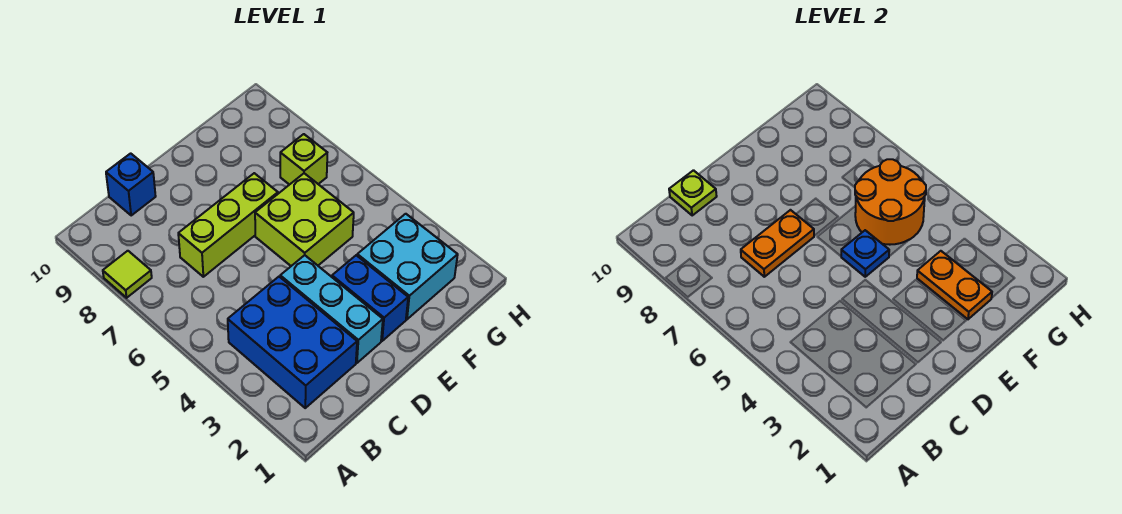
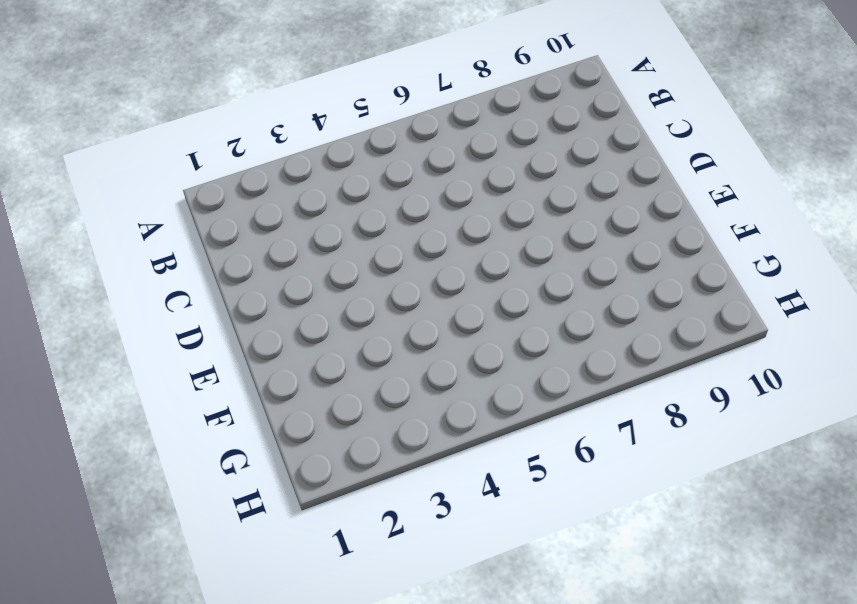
none -> lime 1x1 tile [103,251,152,298]
none -> blue 2x3 brick [228,277,357,408]
none -> lime 1x3 brick [178,173,278,277]

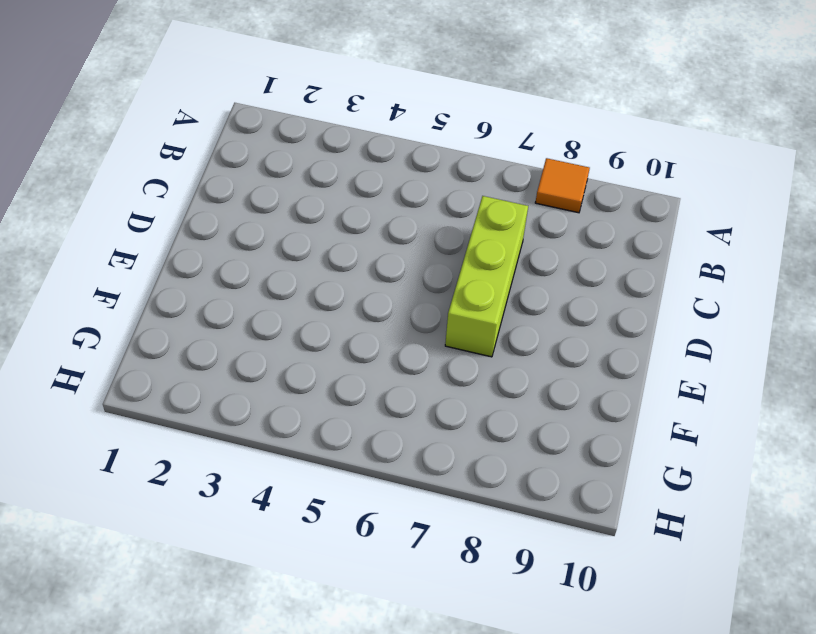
orange 1x1 tile [535,158,590,213] -> lime 1x1 tile [103,251,152,298]
none -> blue 2x3 brick [228,277,357,408]
none -> blue 1x1 brick [106,153,156,215]
none -> cyan 1x3 brick [280,255,383,363]

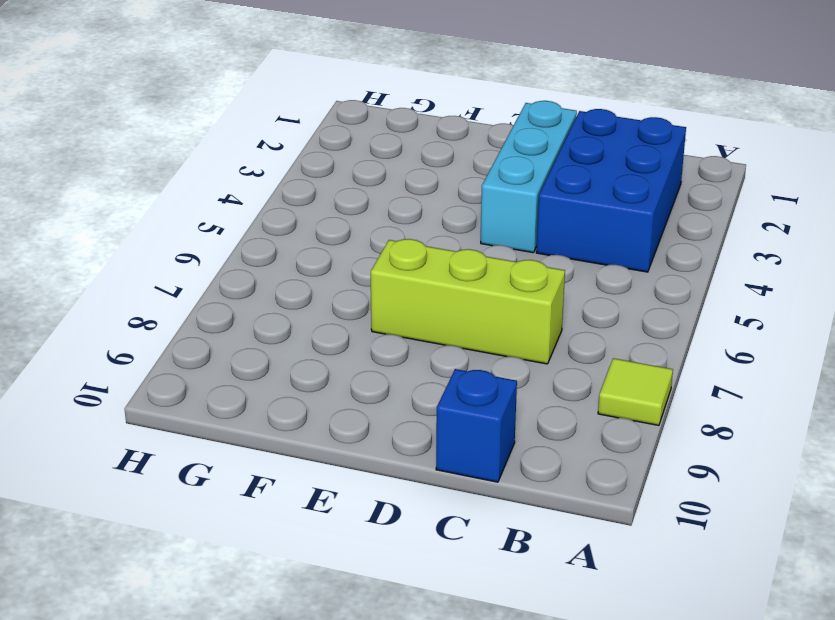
none -> blue 1x2 brick [332,255,408,341]
none -> lime 2x2 brick [255,173,354,266]
none -> cyan 2x2 brick [357,214,458,319]

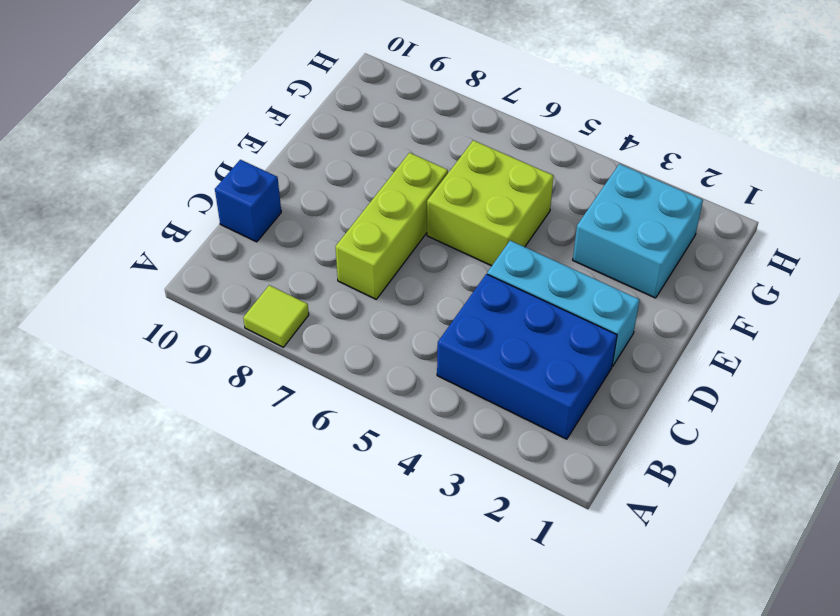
none -> blue 1x2 brick [332,255,408,341]
none -> lime 1x1 brick [280,134,327,185]
none -> orange 1x2 plate [741,210,814,277]

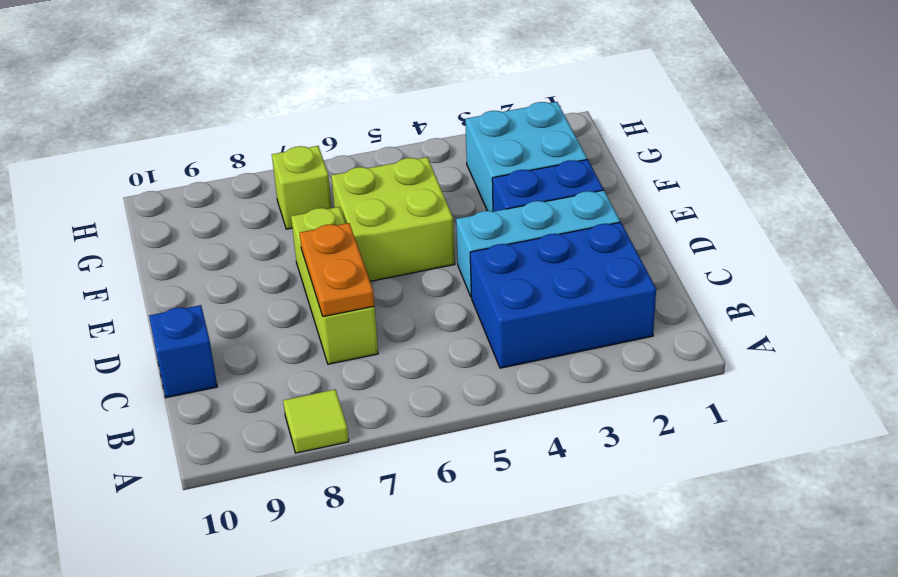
none -> lime 1x1 plate [669,170,717,215]
none -> blue 1x1 plate [841,230,889,277]
none -> orange 1x2 plate [917,251,992,319]

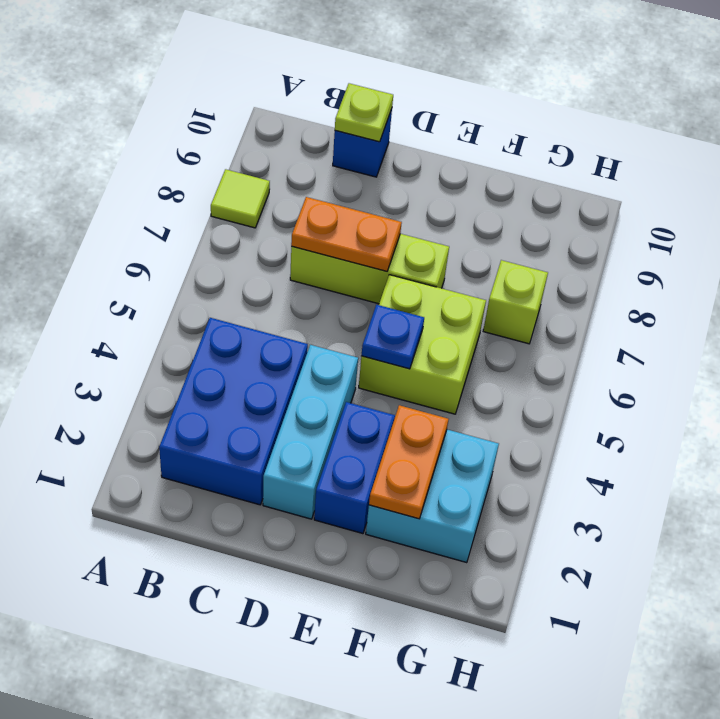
none -> orange 2x2 round brick [855,159,926,245]

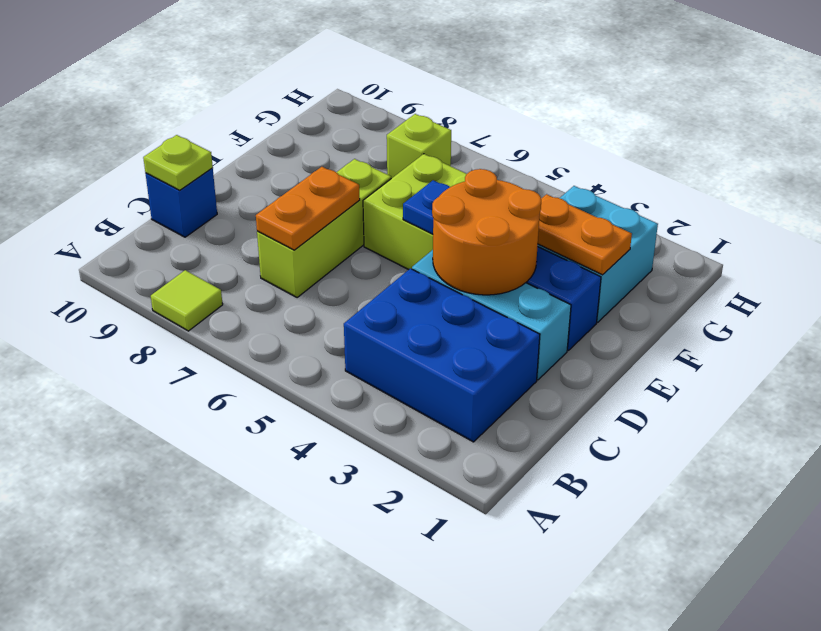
orange 2x2 round brick [432,169,541,295] -> orange 2x2 round brick moved to [855,159,926,245]

